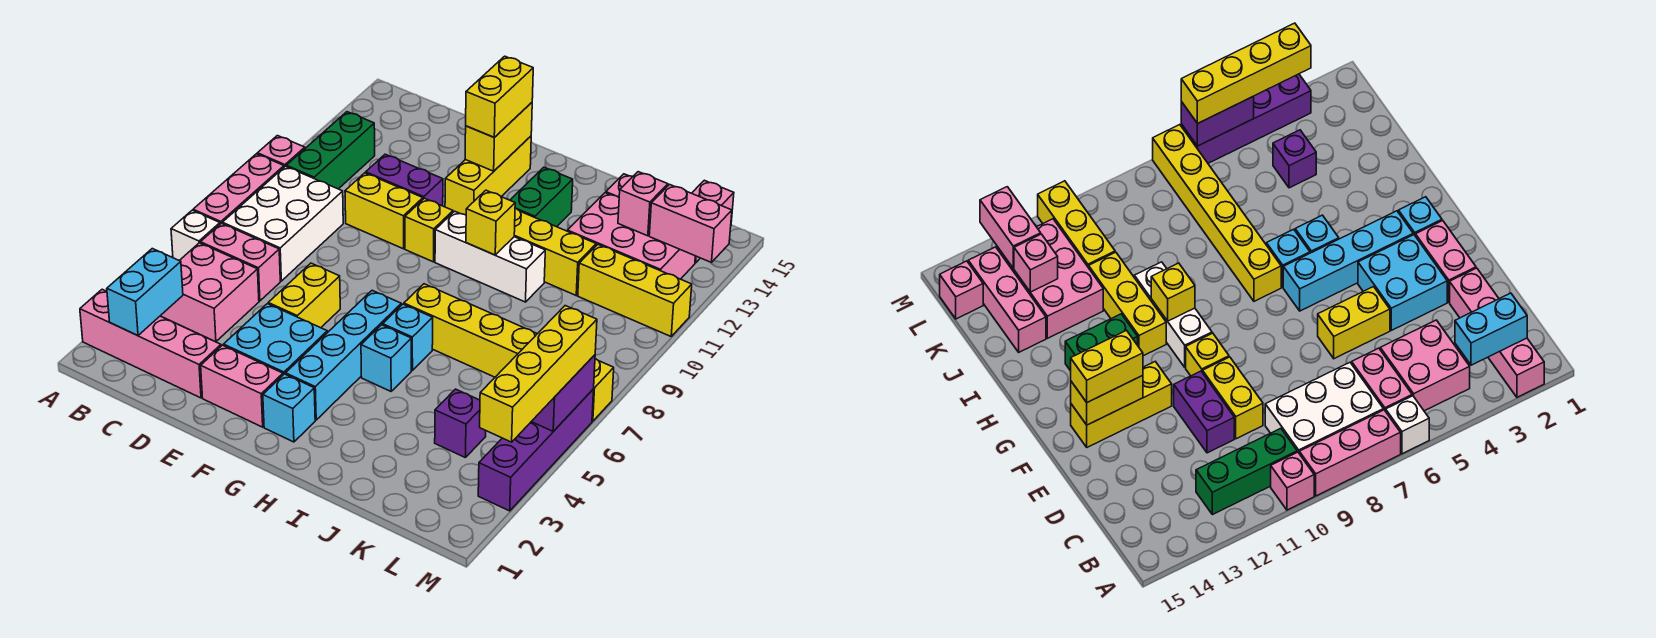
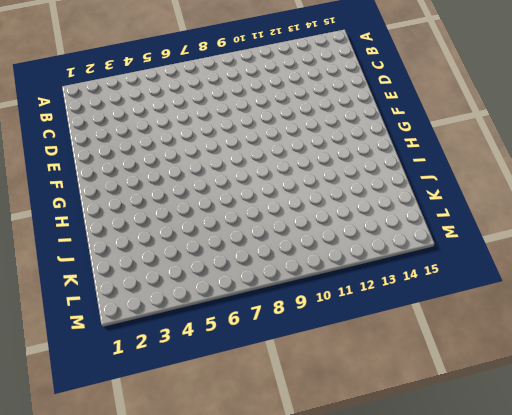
none -> pink 1x4 brick [80,289,221,398]
none -> white 1x1 brick [171,210,220,260]
none -> pink 1x3 brick [193,154,284,224]
none -> pink 1x1 brick [257,136,305,167]

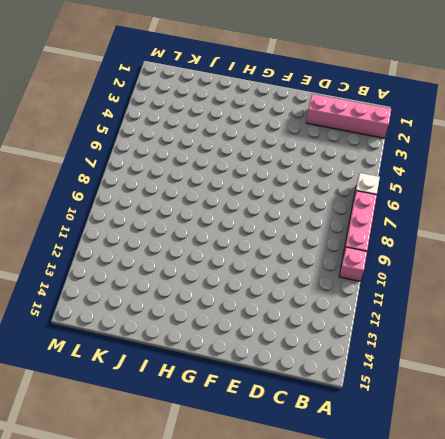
none -> pink 2x2 brick [161,243,259,342]
none -> pink 1x2 brick [200,223,280,301]
none -> white 2x3 brick [222,166,343,281]
none -> green 1x3 brick [286,112,375,189]

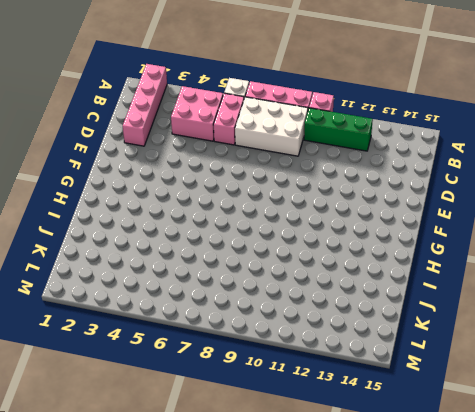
none -> yellow 1x2 brick [345,173,423,249]
none -> purple 1x2 brick [366,154,443,206]
none -> pink 1x2 brick [201,345,283,427]
none -> cyan 2x2 brick [224,304,327,375]

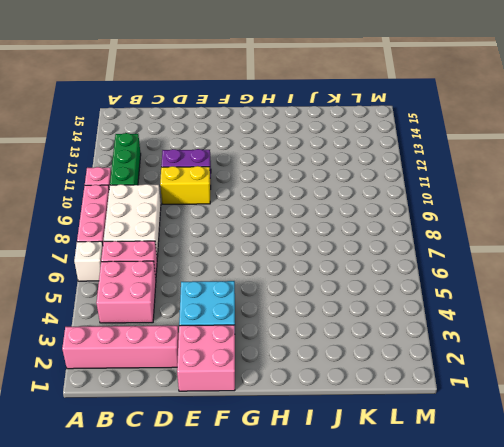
pink 2x2 brick [177,325,235,391] -> pink 1x2 brick [201,345,283,427]
none -> yellow 1x2 brick [268,263,340,328]
none -> yellow 1x1 brick [405,198,453,262]
none -> yellow 1x3 brick [445,136,531,215]
none -> cyan 1x1 brick [263,374,315,442]

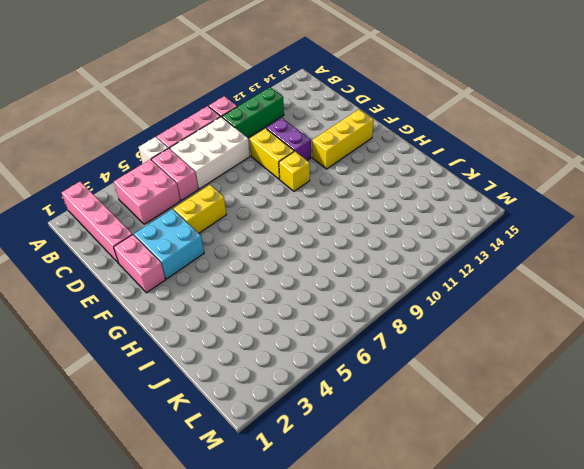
none -> cyan 1x1 brick [263,374,315,442]
none -> cyan 1x4 brick [286,291,401,420]
none -> white 1x3 brick [435,211,545,302]
none -> cyan 1x1 brick [361,325,411,391]

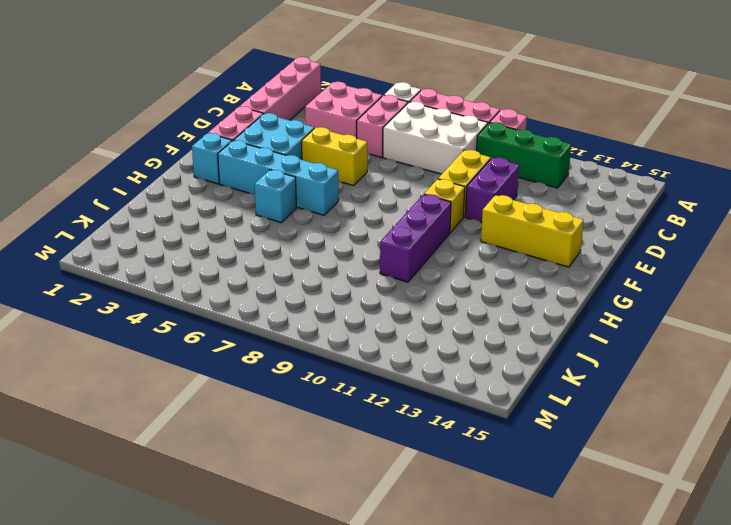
purple 1x3 brick [380,194,451,282] -> white 1x3 brick [435,211,545,302]
none -> cyan 1x1 brick [383,304,433,370]
none -> yellow 1x6 brick [404,284,614,421]
none -> yellow 1x3 brick [514,208,596,295]
none -> green 1x2 brick [510,167,573,227]

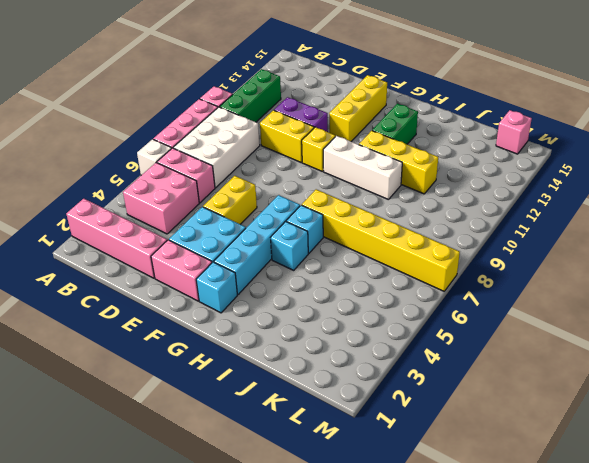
none -> pink 2x3 brick [567,193,695,279]
none -> pink 1x3 brick [968,247,1046,352]
none -> purple 1x1 brick [435,389,486,458]
none -> yellow 1x3 brick [578,245,692,336]

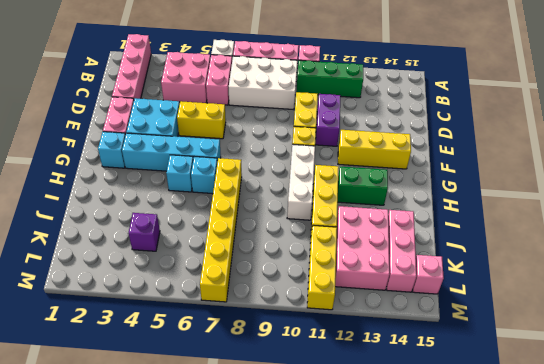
none -> purple 1x4 brick [478,389,594,511]
none -> cyan 1x2 brick [107,249,183,336]
none -> yellow 1x2 brick [465,103,532,171]
none -> yellow 1x1 brick [466,190,515,255]

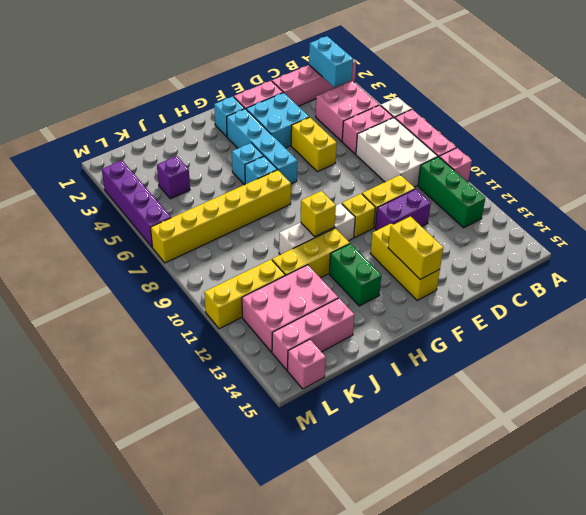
none -> pink 1x1 brick [618,172,668,236]
none -> pink 1x2 brick [649,185,732,262]
none -> purple 1x2 brick [531,355,595,431]
none -> yellow 1x2 brick [466,56,533,137]

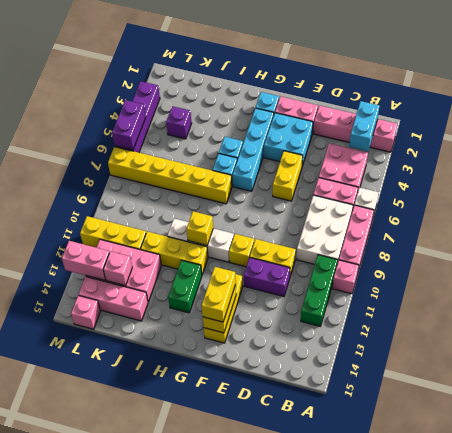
none -> yellow 1x4 brick [480,306,597,442]

